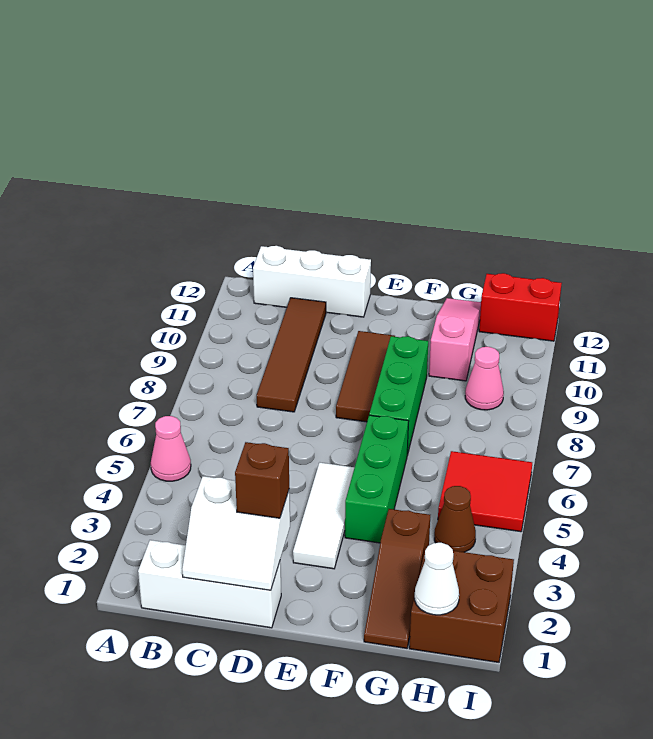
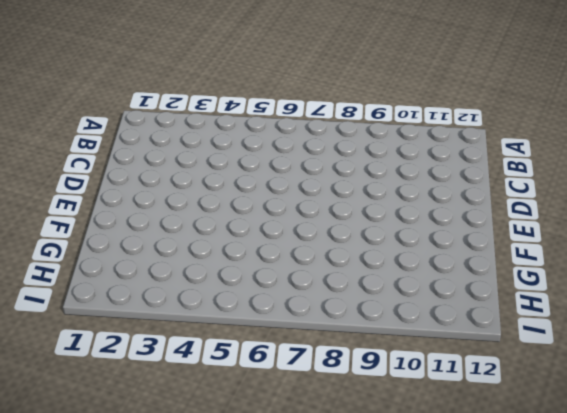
none -> pink 1x1 cone [151,416,191,481]
none -> white 1x3 brick [138,540,281,628]
none -> white 1x3 brick [253,246,371,317]

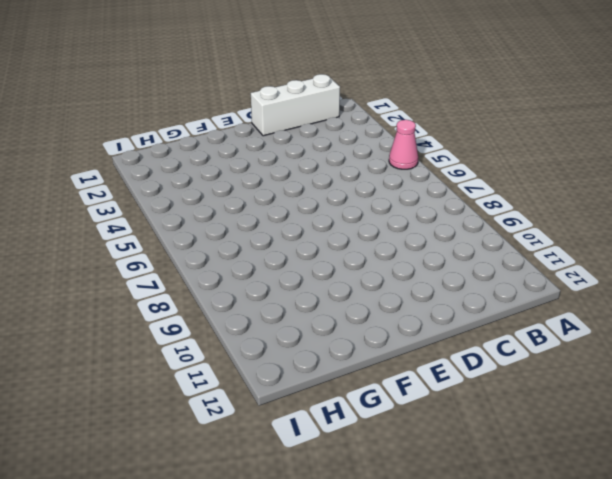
none -> white 1x3 brick [253,246,371,317]
none -> brown 1x4 tile [257,298,326,412]
none -> white 1x3 tile [293,463,354,569]

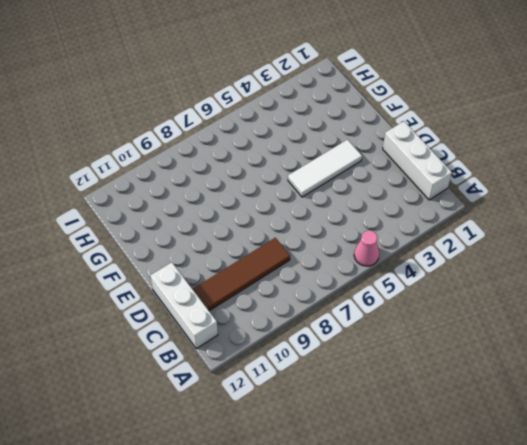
none -> brown 1x3 tile [336,331,395,422]
none -> green 1x3 brick [345,415,408,543]
none -> green 1x3 brick [369,336,428,455]

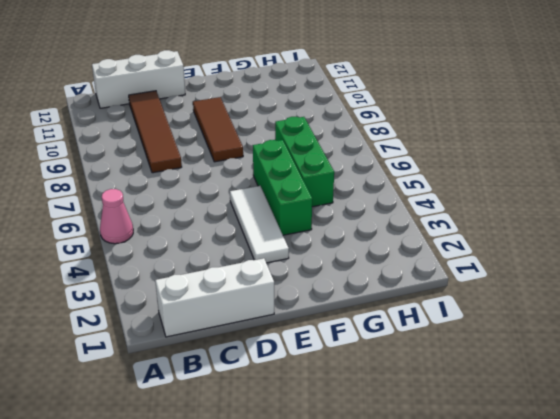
green 1x3 brick [275,117,334,207] -> green 1x3 brick moved to [369,336,428,455]
none -> brown 1x3 slope [364,509,430,648]
none -> pink 1x3 slope [429,298,481,381]
none -> brown 2x2 brick [409,547,514,663]

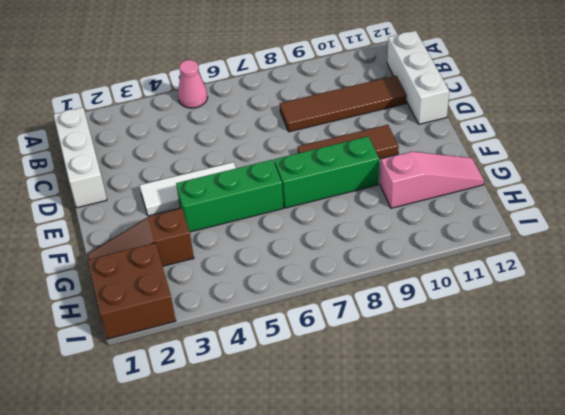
none -> brown 1x1 cone [434,486,476,552]
none -> red 2x2 tile [438,451,532,532]
none -> pink 1x1 cone [465,347,504,410]

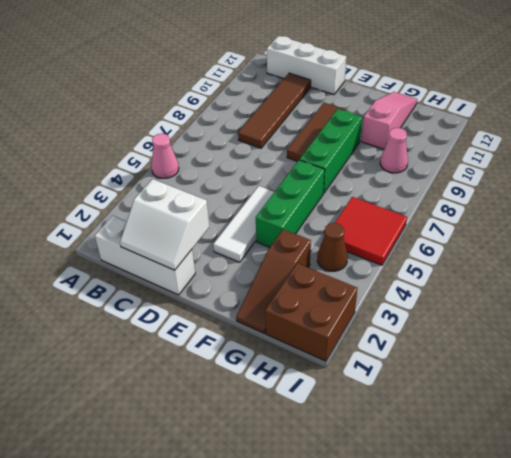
none -> red 1x2 brick [479,273,562,341]
none -> white 1x1 cone [415,543,459,615]
none -> brown 1x1 brick [235,442,289,518]

